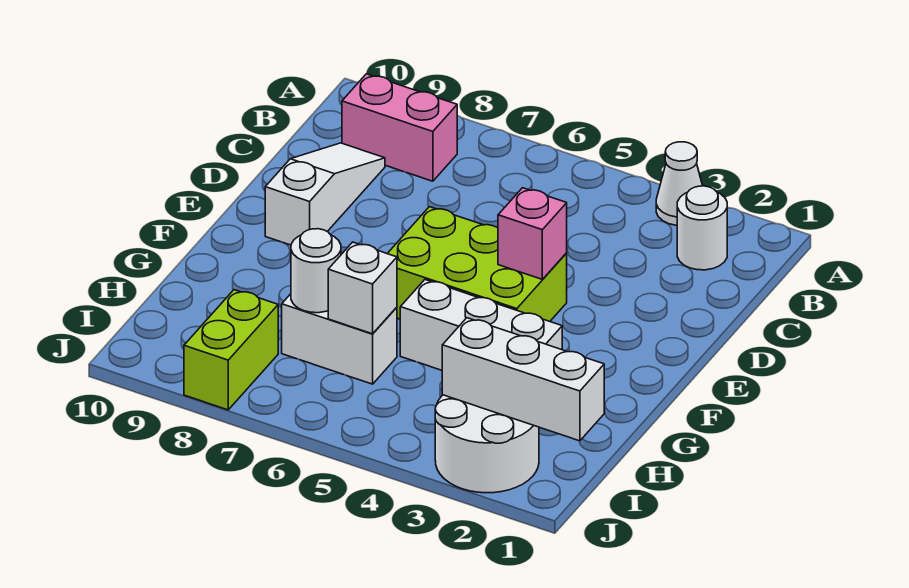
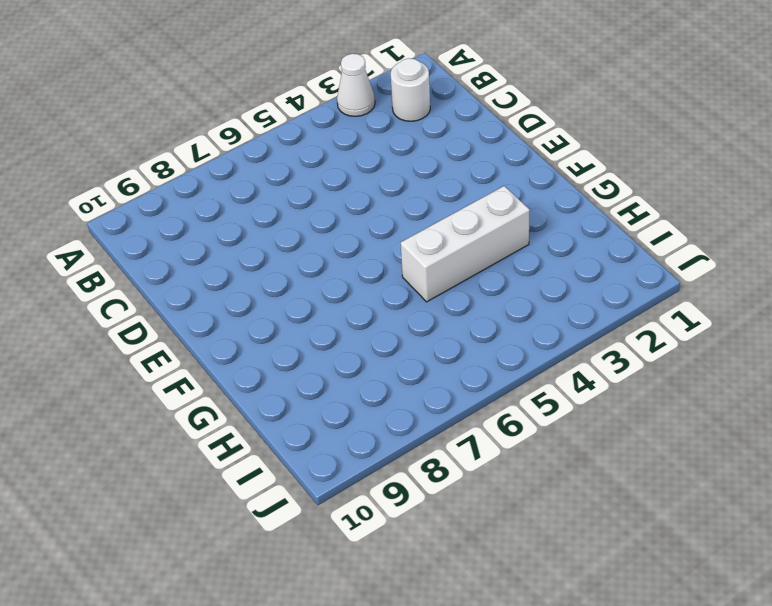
none -> pink 1x2 brick [342,74,457,181]
none -> white 1x3 slope [265,143,385,245]
none -> lime 2x3 brick [387,207,567,321]

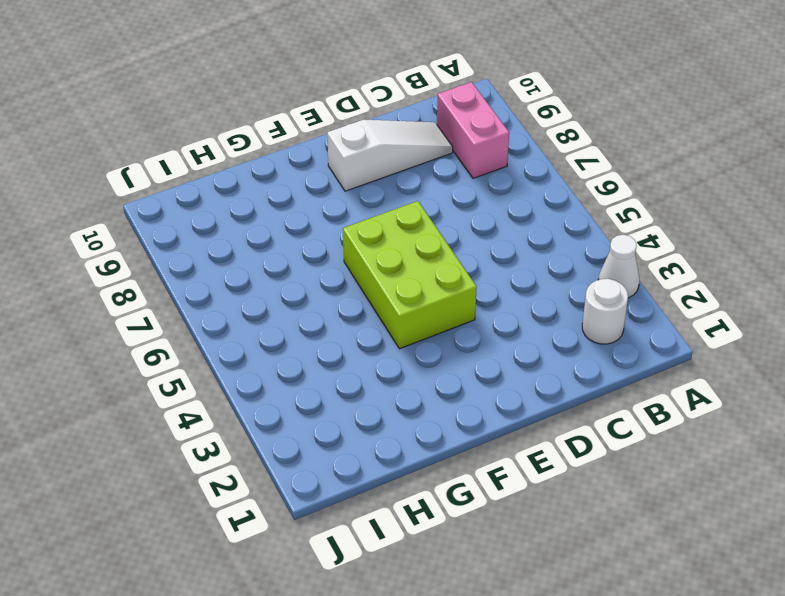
none -> white 1x3 brick [400,280,562,370]
none -> white 1x2 brick [282,294,397,384]
none -> white 2x2 round brick [435,395,539,493]

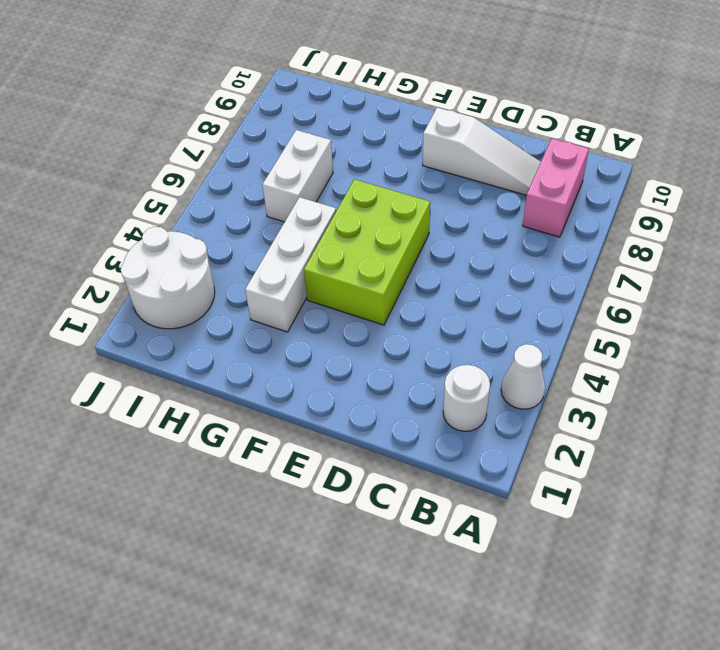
none -> lime 1x2 brick [184,290,278,410]
none -> pink 1x1 brick [498,188,567,280]
none -> white 1x1 brick [328,242,397,334]

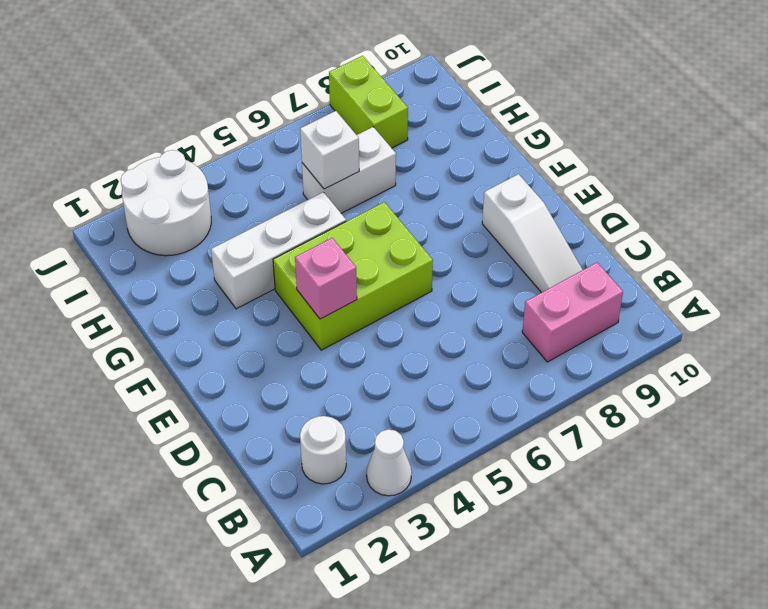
none -> white 1x1 round brick [291,229,341,313]
none -> white 1x3 brick [442,318,604,441]

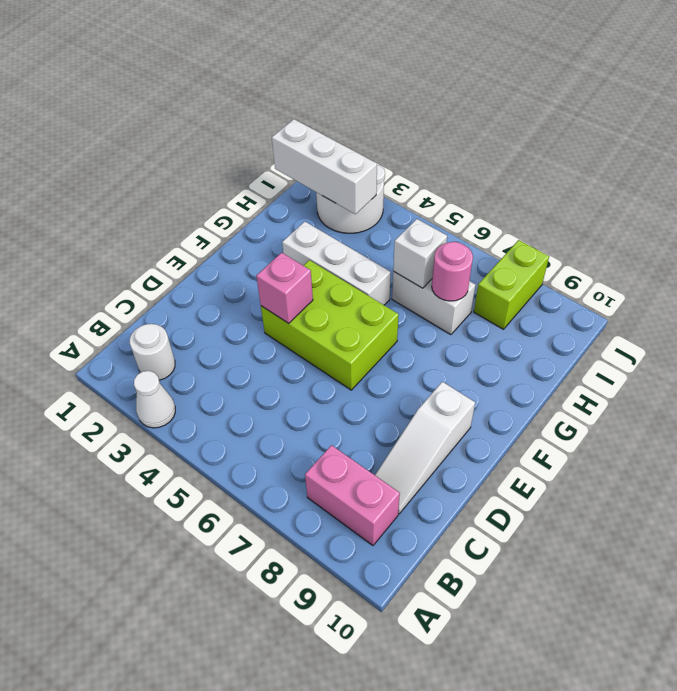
pink 1x1 round brick [432,242,473,301] -> white 1x1 round brick [291,229,341,313]

